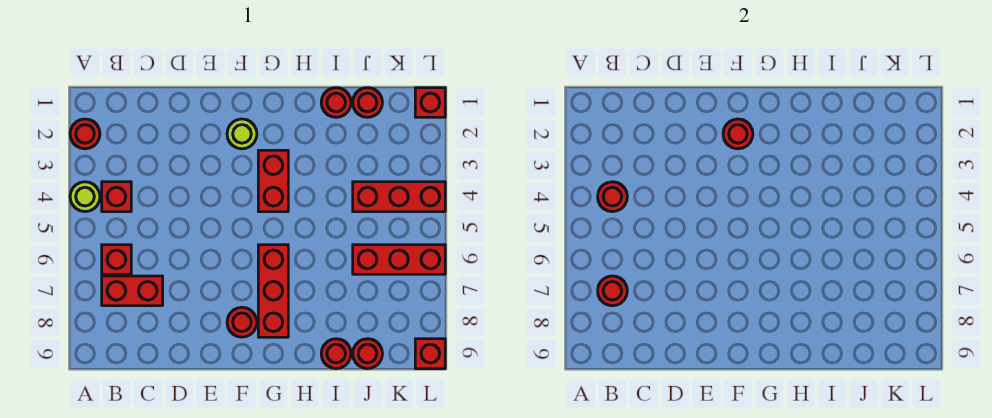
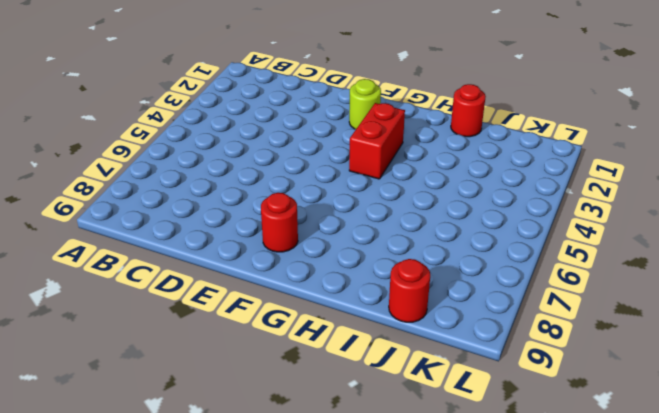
none -> red 1x1 round brick [70,119,100,149]
none -> lime 1x1 round brick [70,182,100,212]
none -> red 1x1 brick [102,182,131,212]

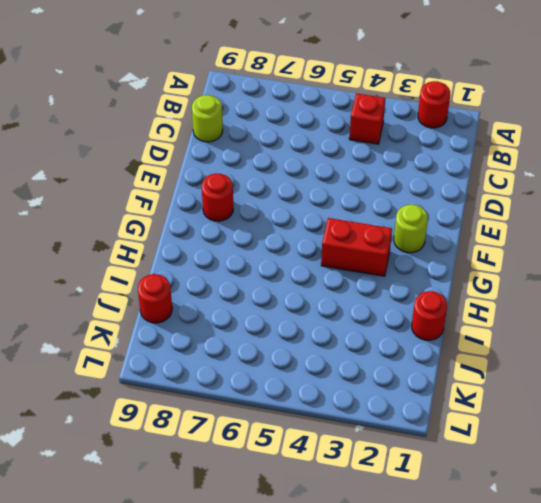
lime 1x1 round brick [192,95,223,142] -> lime 1x1 round brick moved to [70,182,100,212]
none -> red 1x1 brick [102,245,131,274]
none -> red 1x2 brick [102,276,163,306]
none -> red 1x3 brick [258,245,288,337]

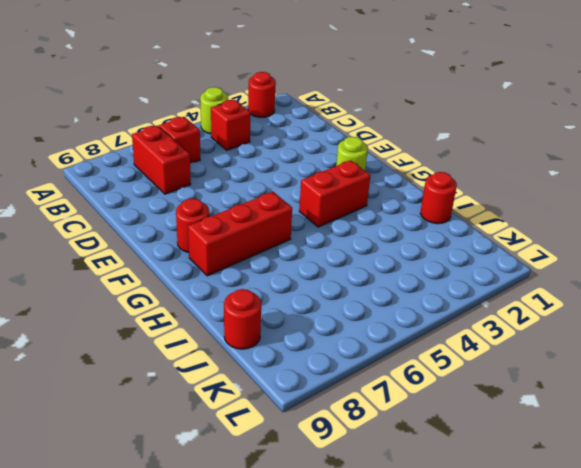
none -> red 1x1 round brick [321,339,351,369]
none -> red 1x1 round brick [353,88,382,117]
none -> red 1x3 brick [353,182,445,212]

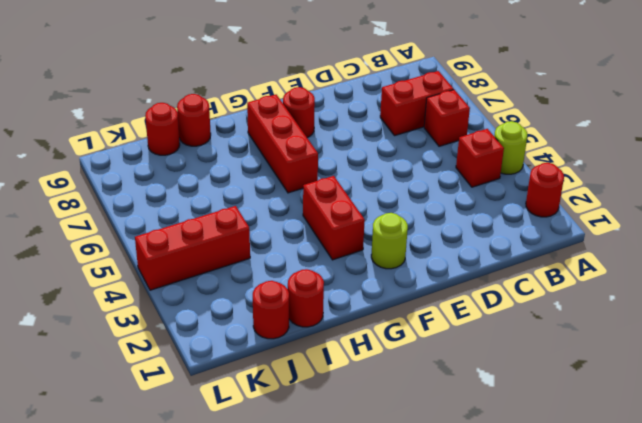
none -> red 1x3 brick [353,245,445,274]
none -> red 1x1 brick [415,88,445,117]
none -> red 1x1 brick [415,339,445,369]

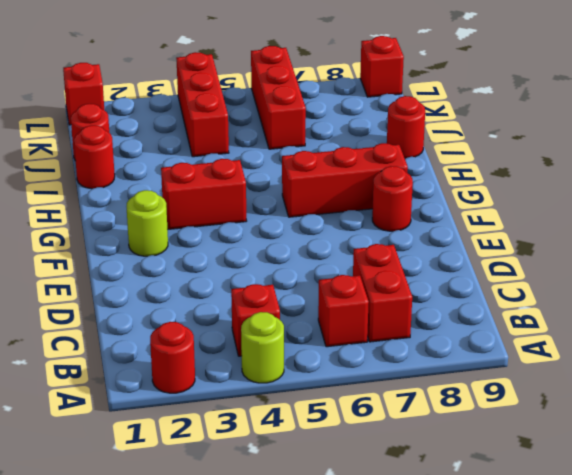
none -> red 1x1 round brick [353,339,383,369]
none -> red 1x1 round brick [598,182,627,212]
none -> red 1x1 round brick [598,276,627,306]

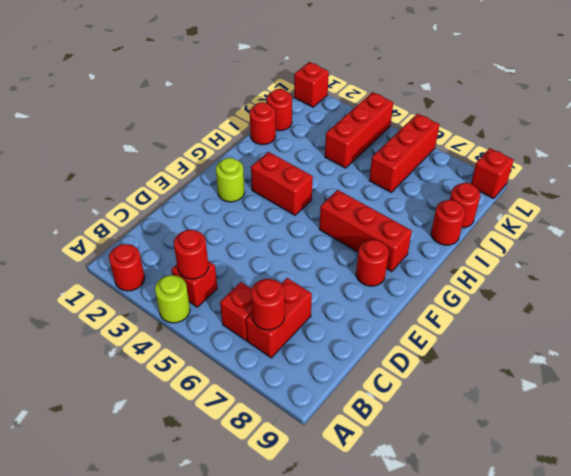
none -> red 1x1 round brick [723,119,753,149]

